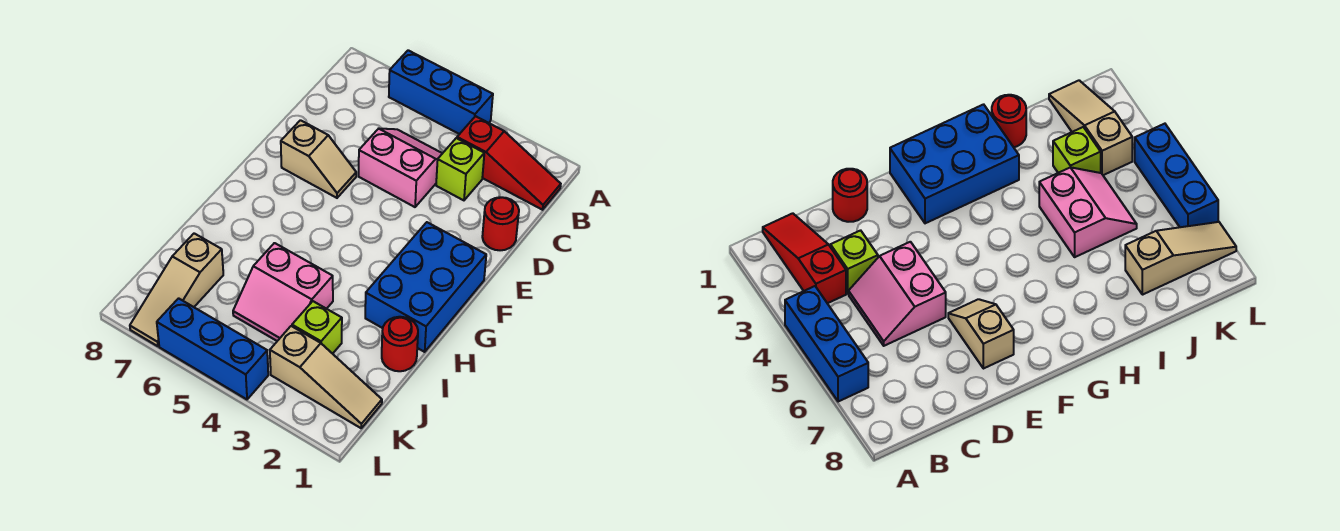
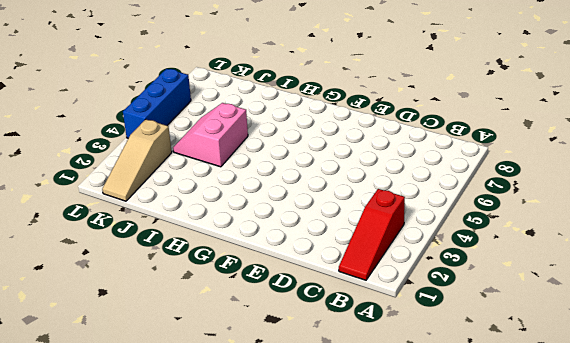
none -> blue 1x3 brick [389,50,493,134]
none -> lime 1x1 brick [436,138,484,200]
none -> pink 2x2 slope [359,129,442,207]

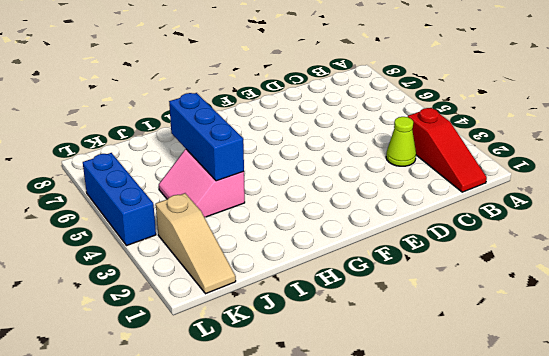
lime 1x1 cone [386,117,416,166] -> lime 1x1 brick [436,138,484,200]
blue 1x3 brick [169,93,244,181] -> blue 1x3 brick moved to [389,50,493,134]
none -> pink 2x2 slope [359,129,442,207]
none -> red 1x1 round brick [482,197,519,250]
none -> tan 1x2 slope [281,120,356,198]

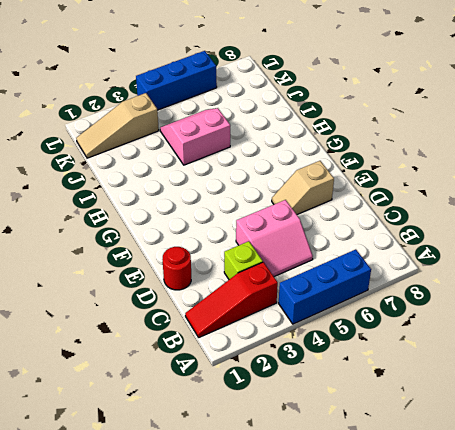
none -> blue 2x3 brick [365,222,486,352]
none -> red 1x1 round brick [382,317,418,371]
none -> lime 1x1 brick [292,301,342,354]

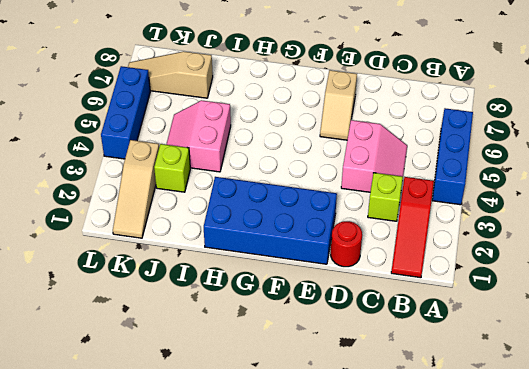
blue 2x4 brick [204,177,337,264] -> blue 2x3 brick [365,222,486,352]
none -> red 1x1 round brick [382,317,418,371]

